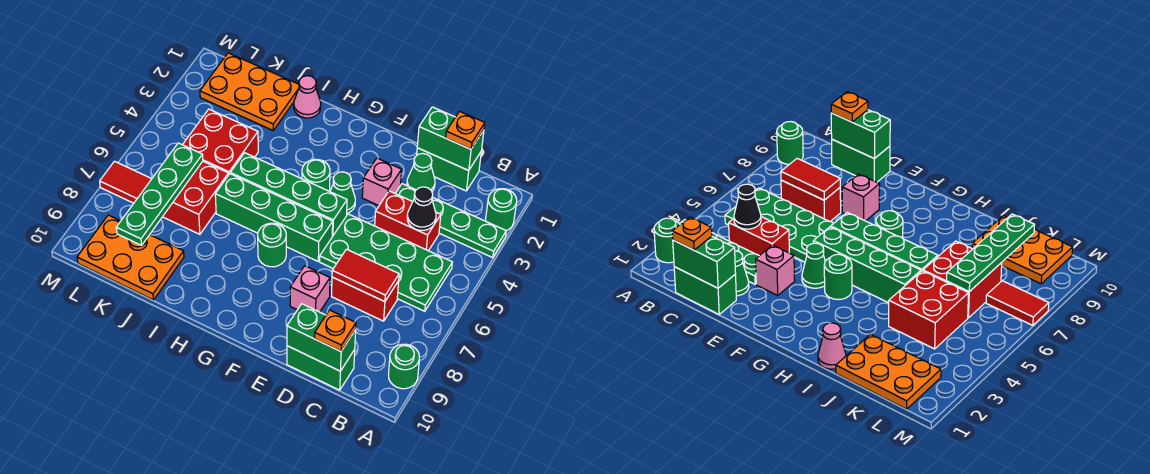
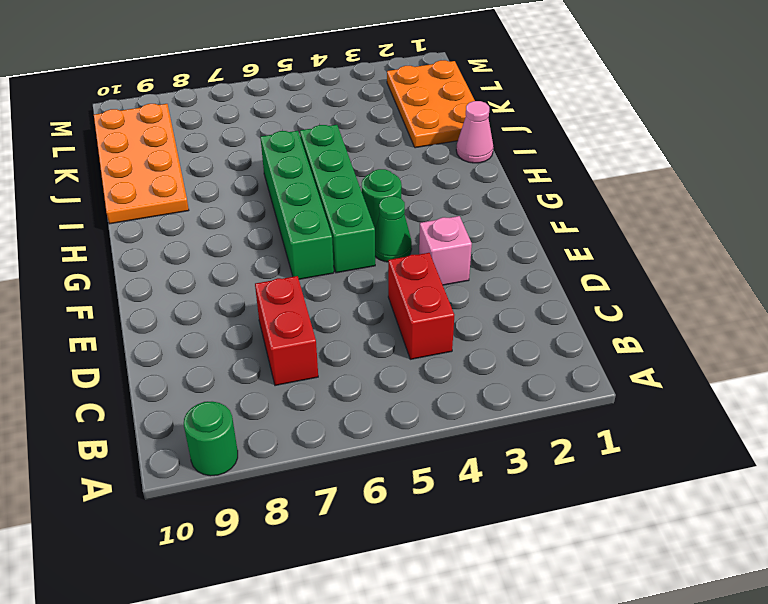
orange 2x4 plate [94,104,189,224] -> orange 2x3 plate [77,215,184,300]
none -> green 1x1 round brick [486,189,517,231]
none -> green 1x4 plate [395,184,506,258]
none -> green 2x4 plate [320,214,452,311]

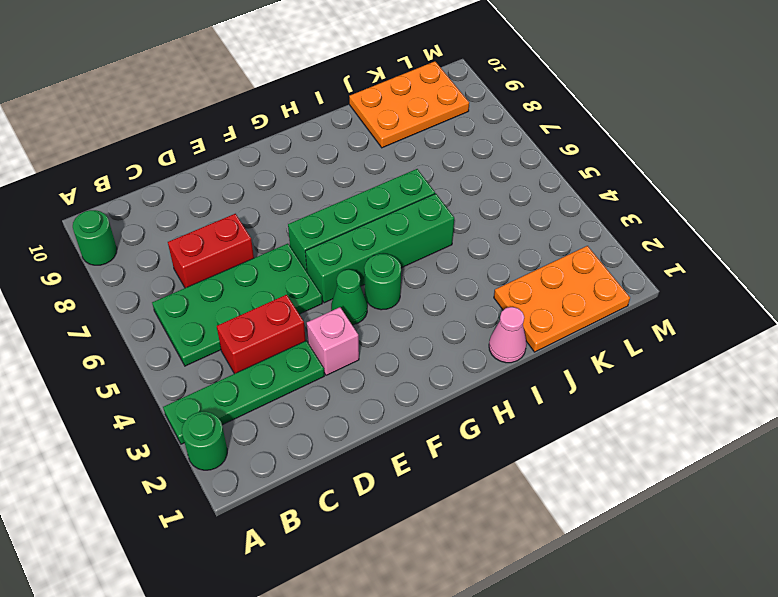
none -> green 1x2 brick [417,148,481,191]
none -> green 1x2 brick [287,346,355,390]
none -> green 1x1 cone [407,153,435,191]

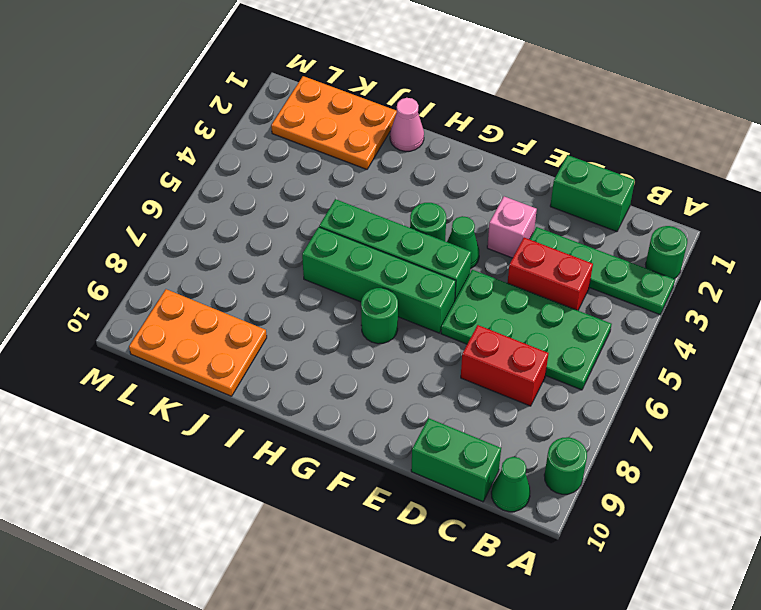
green 1x1 cone [491,457,530,512] -> green 1x1 cone moved to [407,153,435,191]
none -> pink 1x1 brick [290,266,330,312]
none -> red 2x2 brick [183,109,258,175]
none -> red 2x2 brick [163,161,228,234]

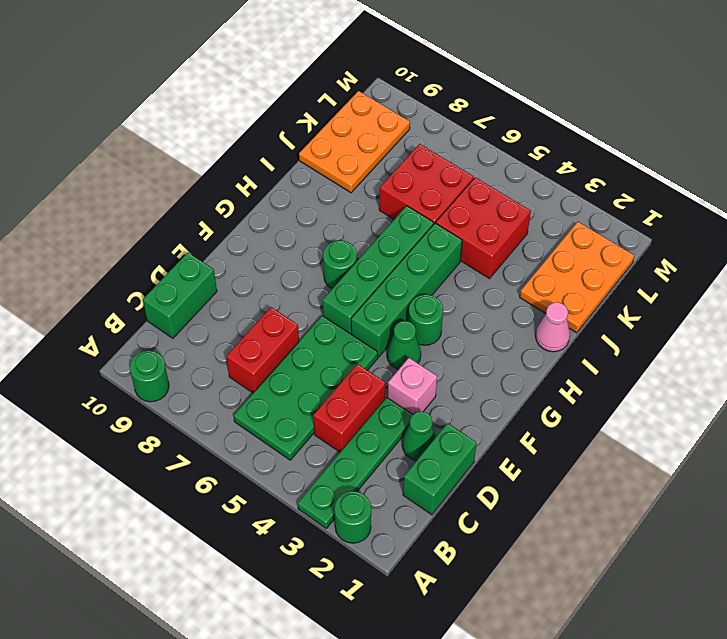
none -> pink 1x1 brick [290,266,330,312]
none -> red 1x2 tile [100,161,151,203]
none -> green 1x2 brick [417,107,484,170]

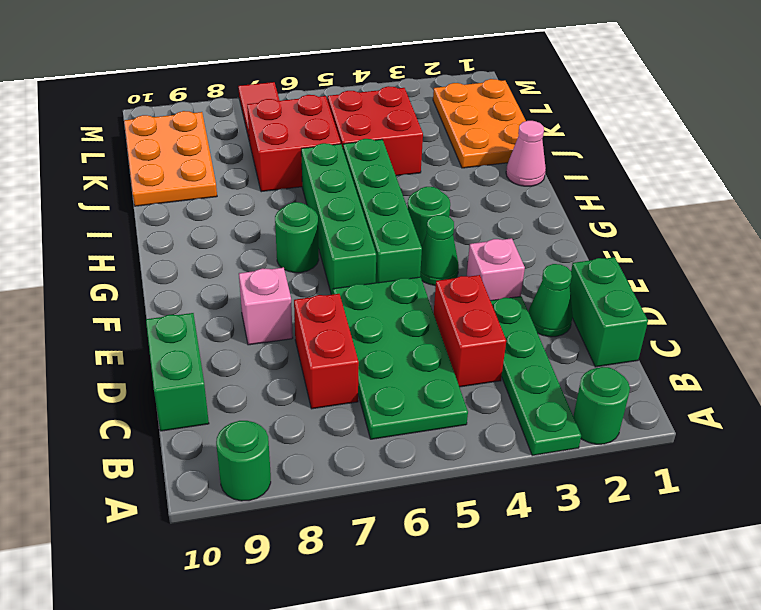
none -> green 1x2 brick [417,107,484,170]
none -> black 1x1 cone [407,187,436,230]
none -> red 1x2 tile [332,249,399,302]

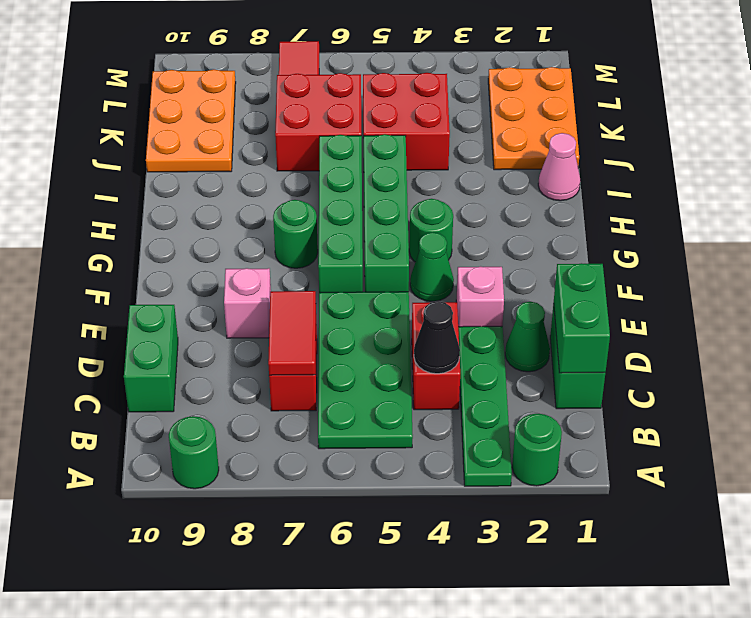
none -> green 1x2 brick [287,304,356,371]
none -> green 1x4 plate [116,143,203,245]
none -> orange 1x1 plate [446,111,485,149]

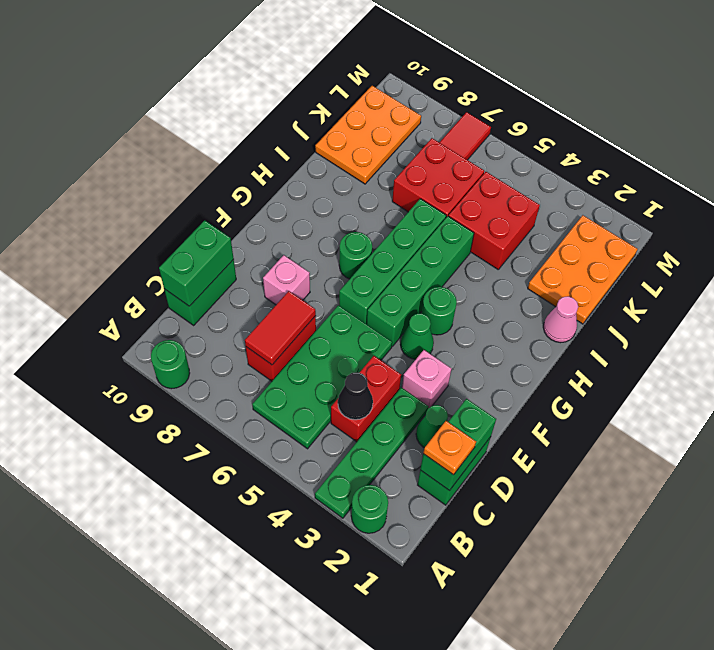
none -> green 1x4 plate [116,143,203,245]
none -> orange 1x1 plate [315,310,356,351]

